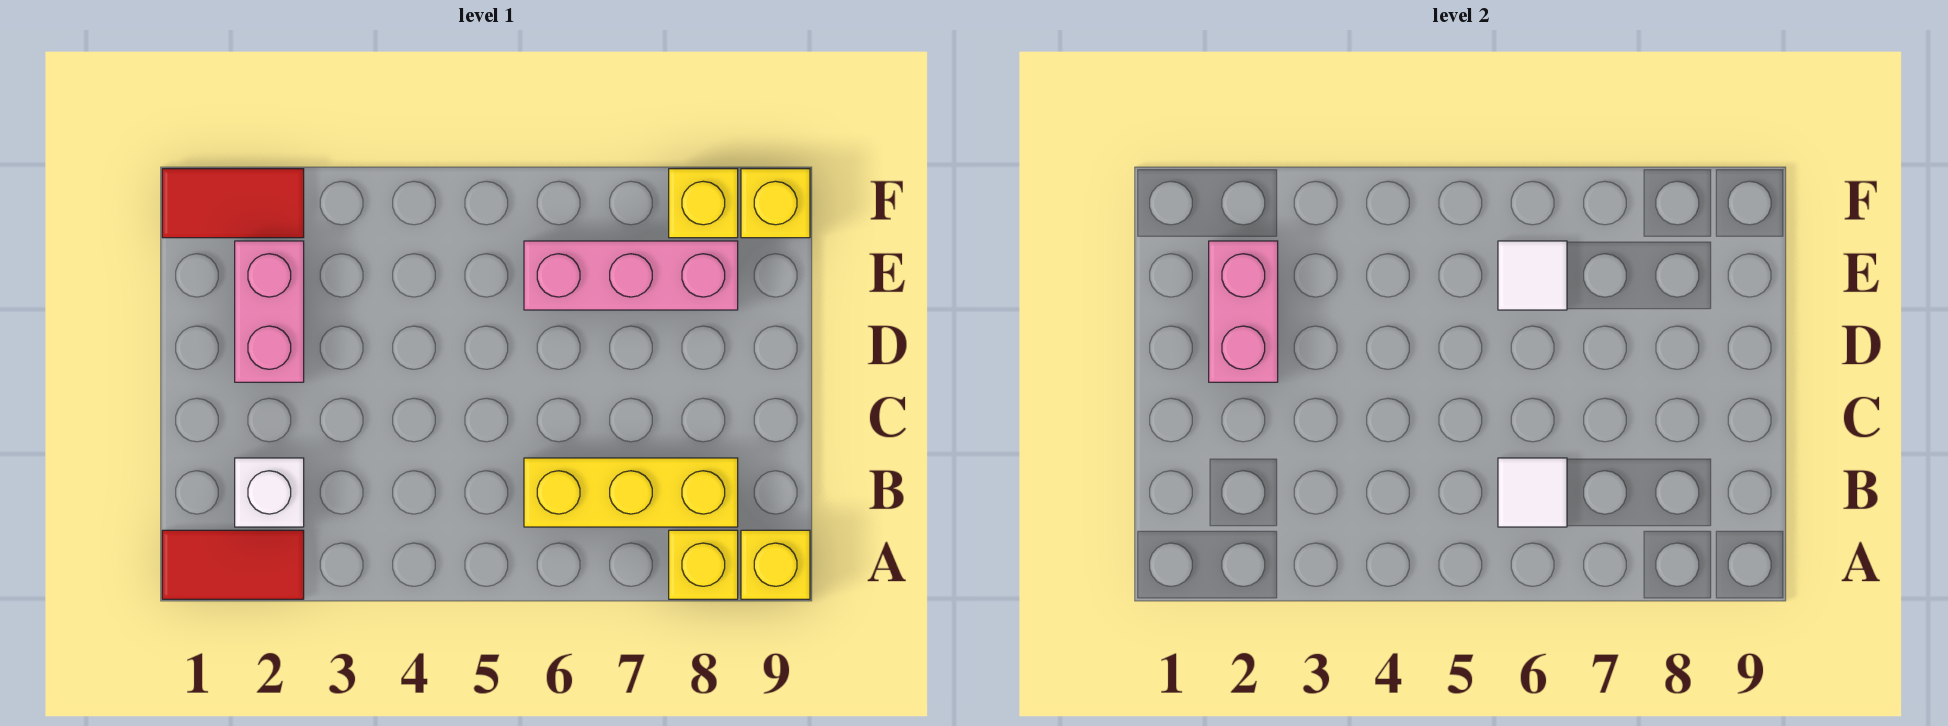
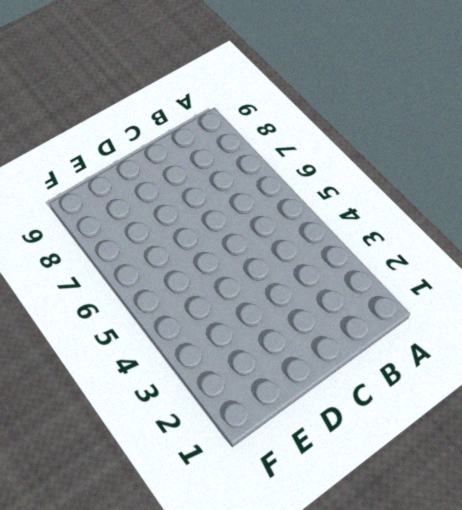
none -> red 1x2 tile [162,530,304,599]
none -> yellow 1x1 brick [669,530,738,599]
none -> yellow 1x1 brick [741,530,810,599]

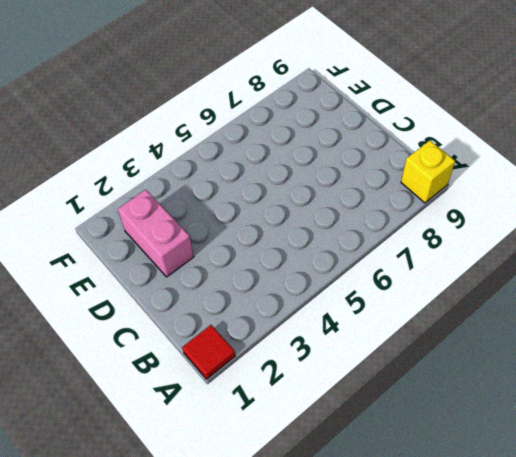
red 1x1 tile [182,325,235,379] -> red 1x2 tile [162,530,304,599]
none -> yellow 1x1 brick [669,530,738,599]
none -> white 1x1 brick [235,458,304,527]
none -> yellow 1x3 brick [524,458,738,527]

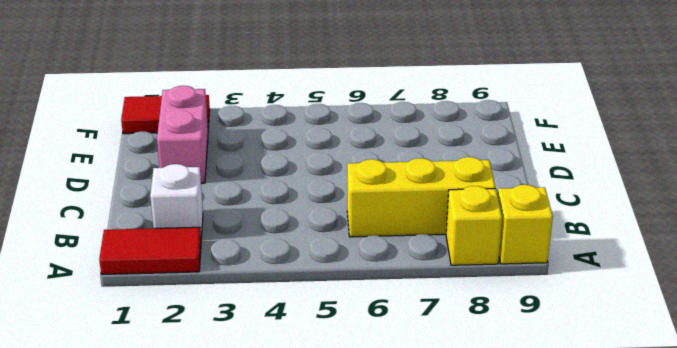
none -> pink 1x3 brick [524,241,738,310]
none -> yellow 1x1 brick [669,169,738,238]
none -> yellow 1x1 brick [741,169,810,238]

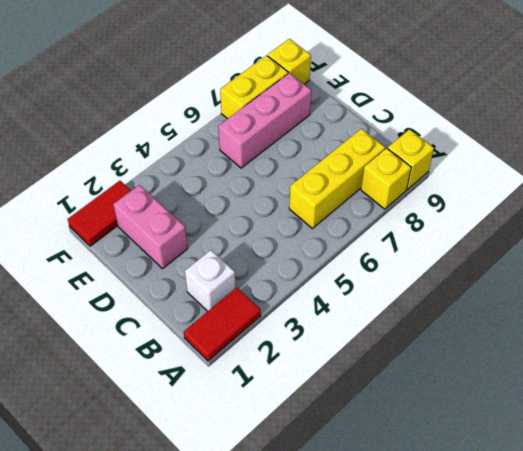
yellow 1x2 brick [220,55,288,119] -> yellow 1x1 brick [669,169,738,238]
none -> white 1x1 tile [1498,458,1567,527]
none -> pink 1x2 brick [1209,241,1278,382]
none -> white 1x1 tile [1498,241,1567,310]

